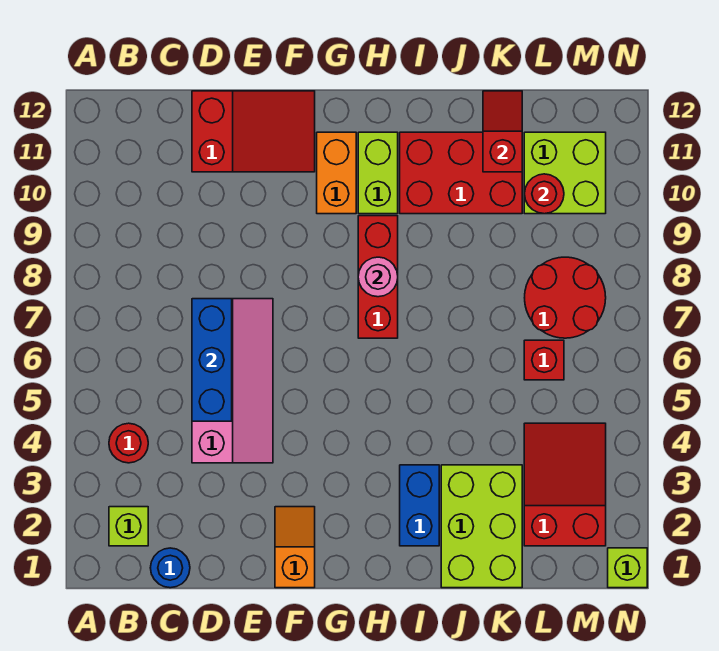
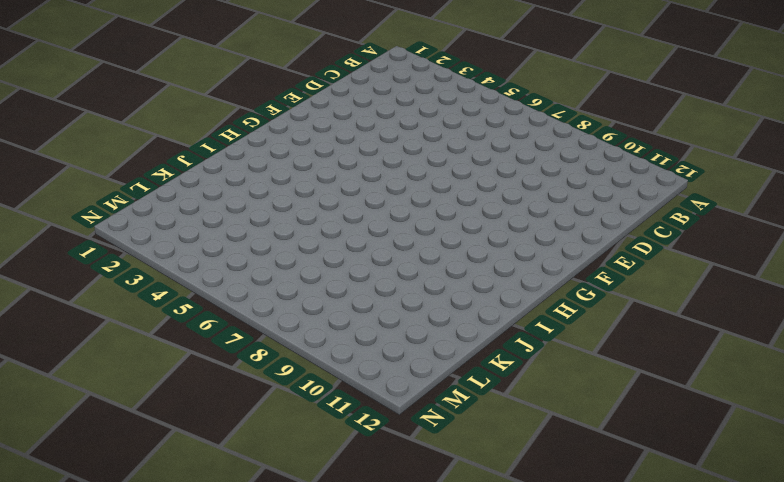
none -> lime 1x1 brick [109,507,148,546]
none -> red 1x1 round brick [109,423,148,463]
none -> blue 1x1 round brick [150,548,190,588]

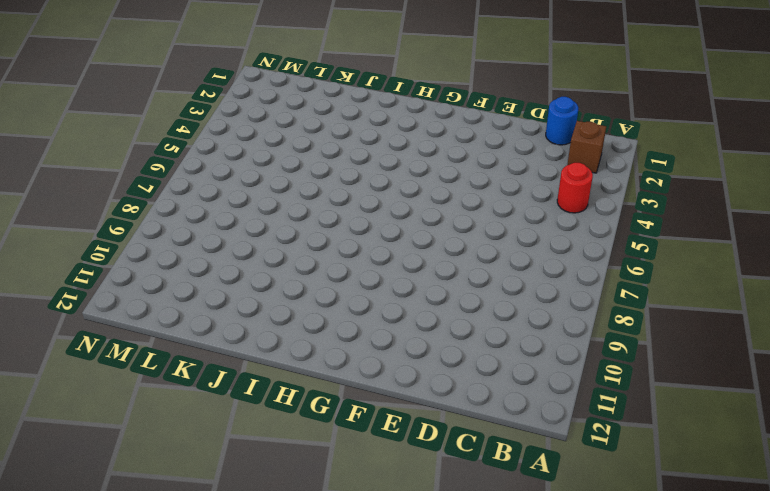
brown 1x1 brick [567,121,606,173] -> lime 1x1 brick [109,507,148,546]
none -> pink 2x4 slope [192,299,273,463]
none -> red 2x3 slope [192,91,315,172]
none -> orange 1x2 slope [275,507,315,588]

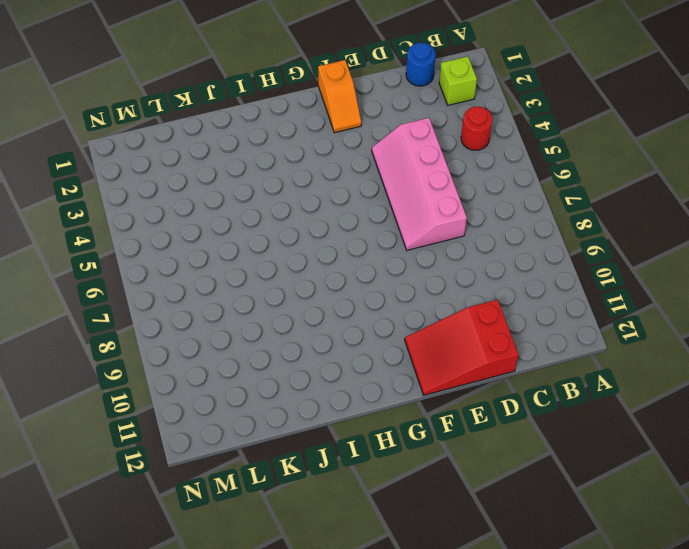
none -> orange 1x2 brick [317,132,356,214]
none -> red 1x3 brick [358,216,398,338]
none -> lime 1x2 brick [358,132,398,214]

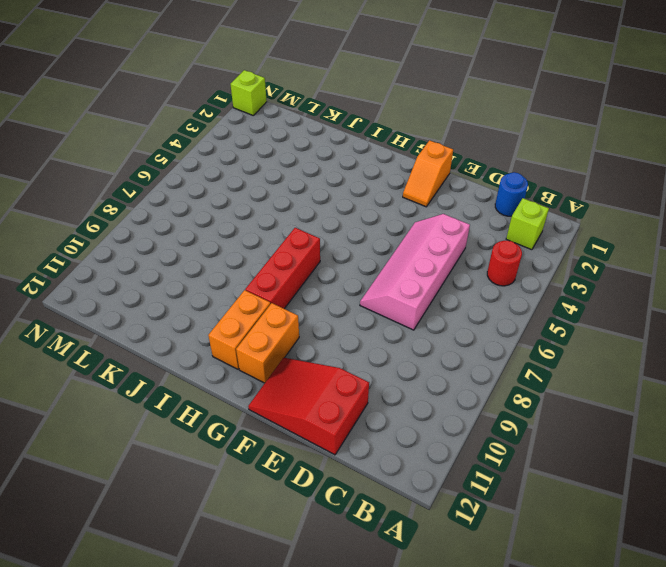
orange 1x2 brick [208,290,270,369] -> lime 1x2 brick [358,132,398,214]
none -> blue 1x2 brick [400,465,439,546]
none -> red 2x3 brick [400,132,522,214]
none -> lime 2x3 brick [441,465,522,588]

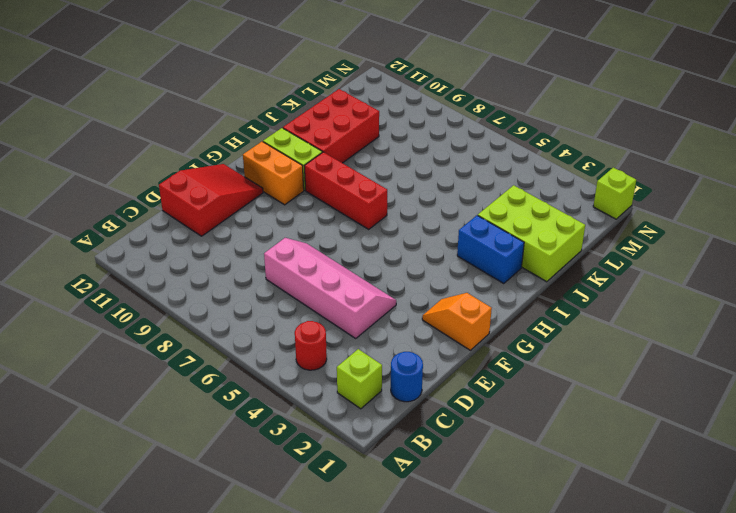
none -> red 2x3 slope [524,423,606,546]
none -> red 1x1 brick [524,340,564,380]
none -> red 2x2 round brick [525,257,606,338]

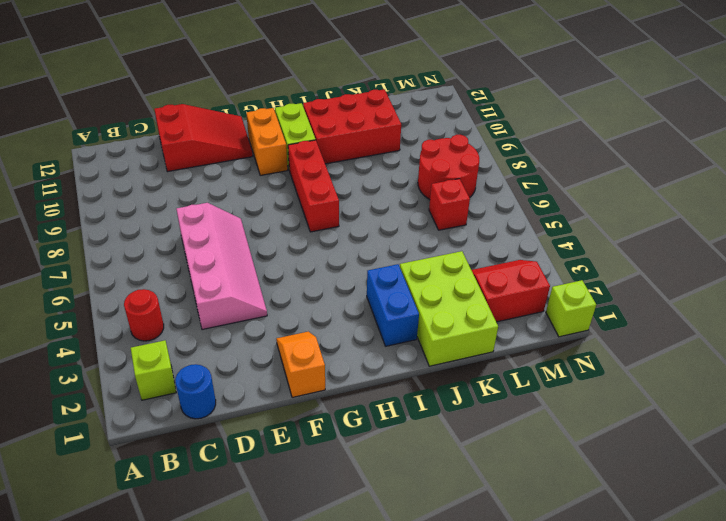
red 2x2 slope [472,260,550,322] -> red 2x3 slope [524,423,606,546]
none -> lime 2x2 brick [524,132,606,214]
none -> blue 1x3 brick [192,299,232,421]
none -> pink 1x1 round brick [358,257,398,297]

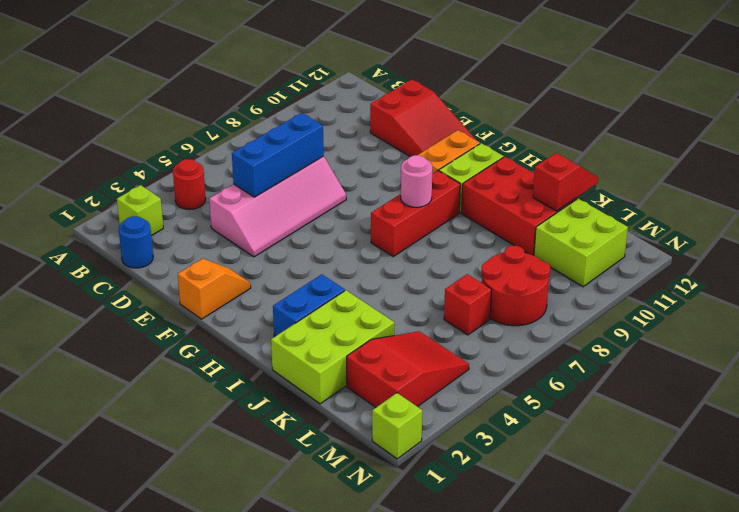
none -> red 1x1 round brick [524,174,564,214]

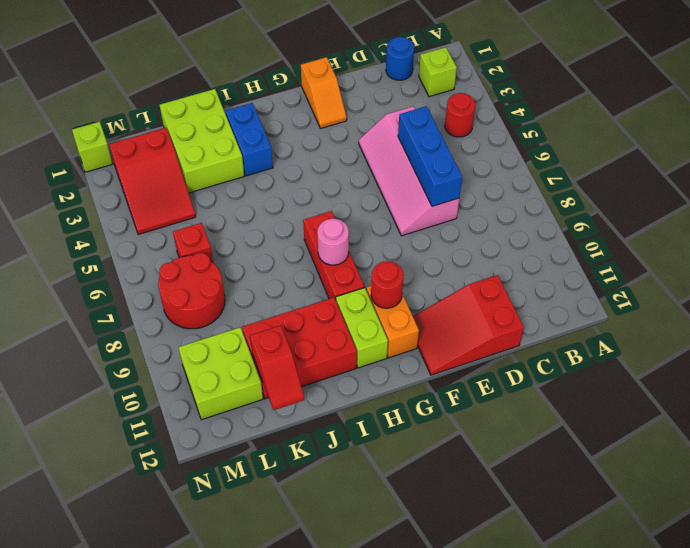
red 1x1 round brick [371,261,404,308] -> red 1x1 round brick moved to [524,174,564,214]

